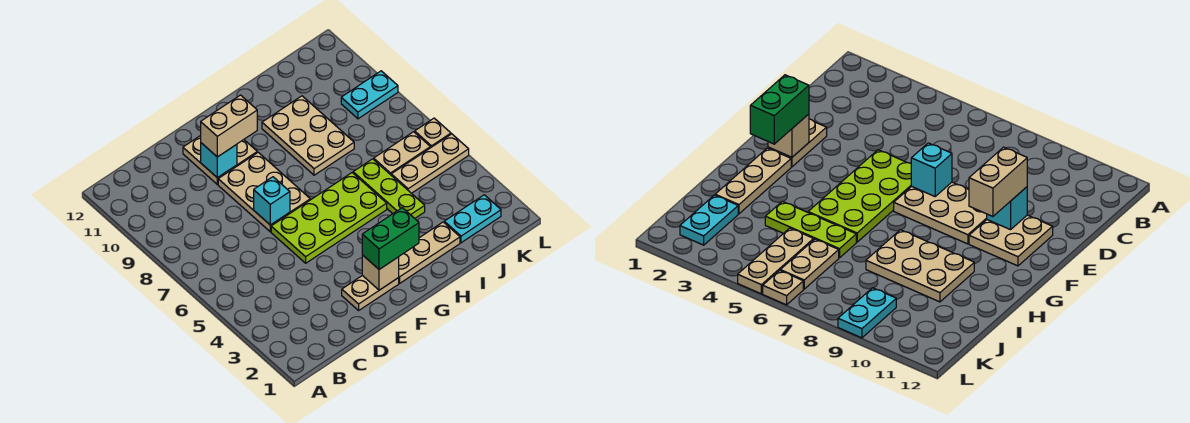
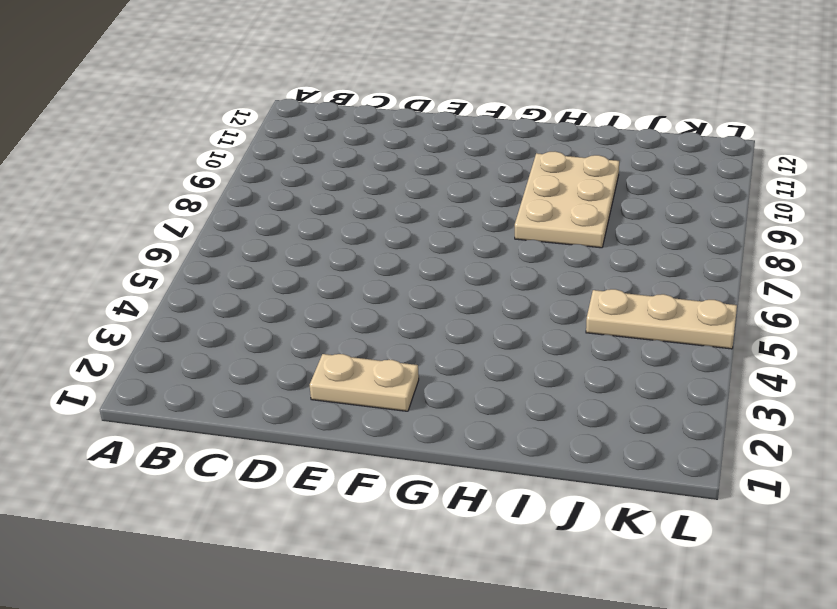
none -> lime 2x4 plate [271,173,387,263]
none -> tan 2x3 plate [218,152,310,232]
none -> tan 2x2 plate [183,136,257,184]

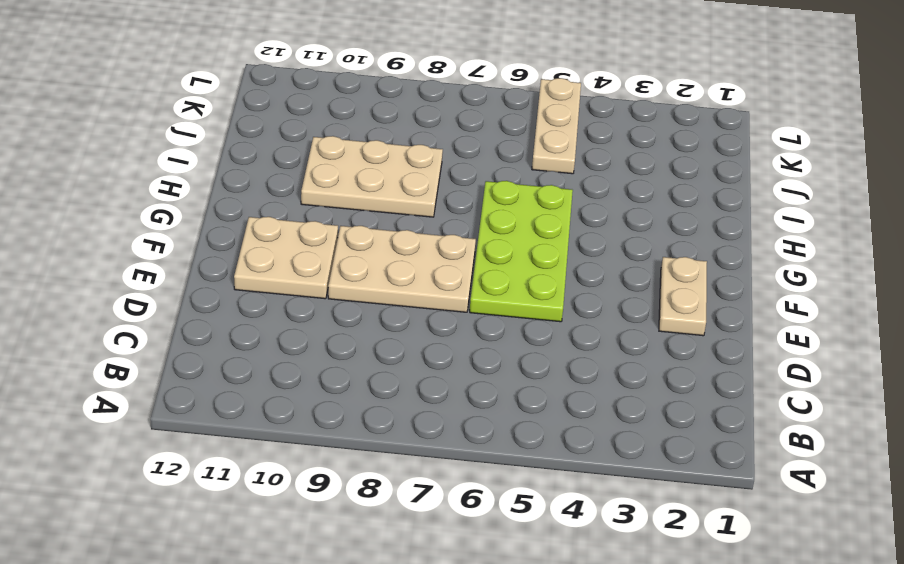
none -> tan 1x3 plate [398,222,460,283]
none -> lime 1x3 plate [353,159,425,218]
none -> cyan 1x2 plate [444,195,501,243]

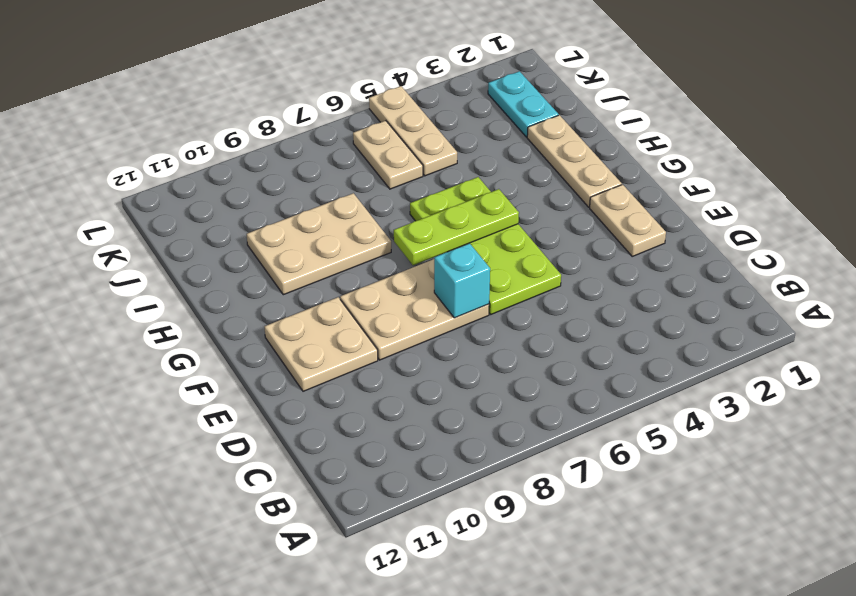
lime 1x3 plate [394,189,519,265] -> lime 1x3 plate moved to [353,159,425,218]
none -> cyan 1x2 plate [341,71,398,119]
none -> tan 1x1 plate [415,118,451,148]
none -> cyan 1x1 brick [201,143,237,178]

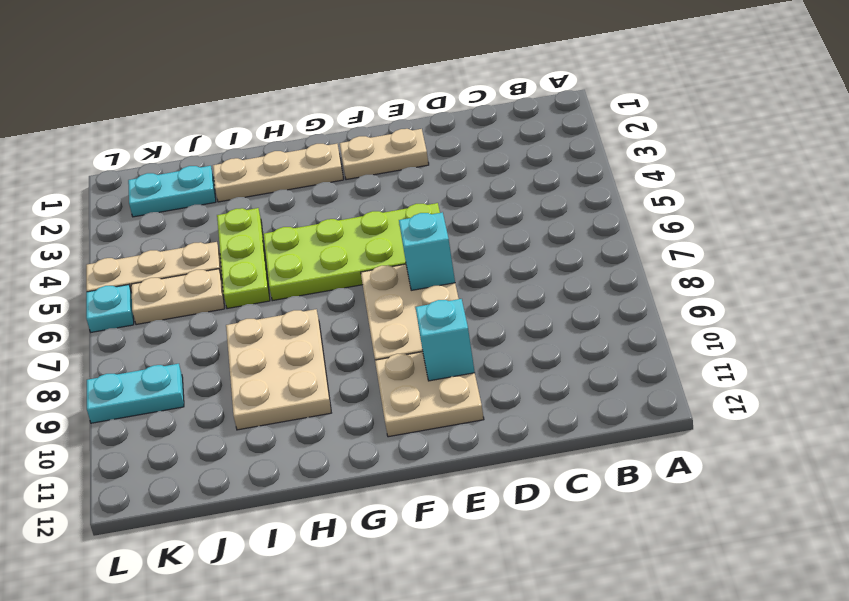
cyan 1x1 plate [86,285,134,332] -> tan 1x1 plate [415,118,451,148]
none -> tan 1x1 brick [362,255,399,290]
none -> tan 1x2 brick [201,95,257,157]
none -> green 1x2 brick [362,208,419,269]

